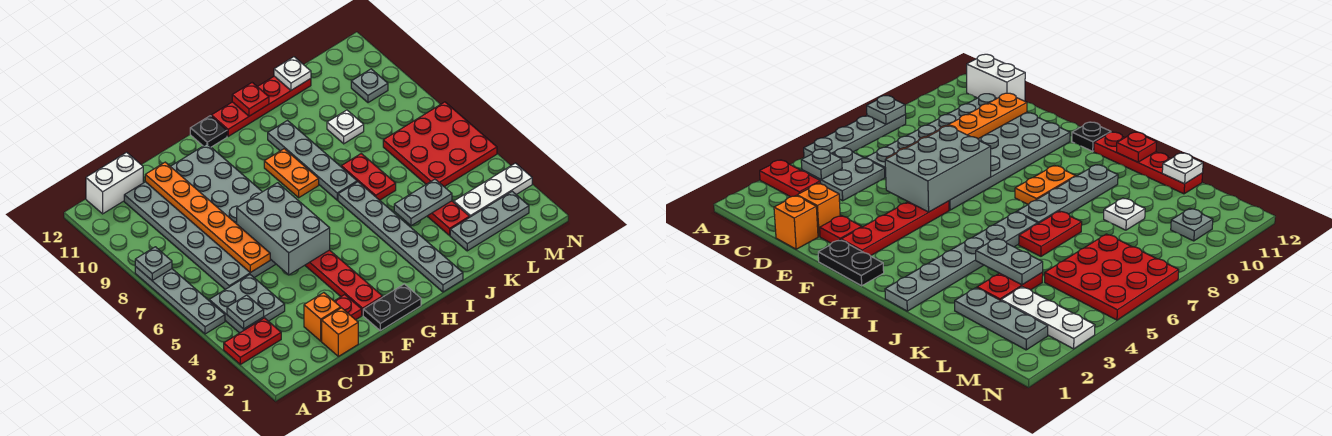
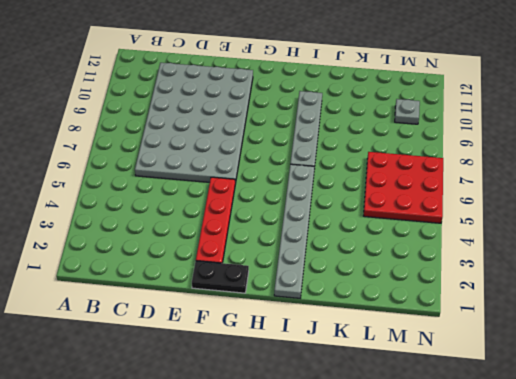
none -> red 1x2 plate [224,318,281,364]
none -> grey 1x4 plate [135,266,225,334]
none -> grey 2x2 plate [209,275,285,333]

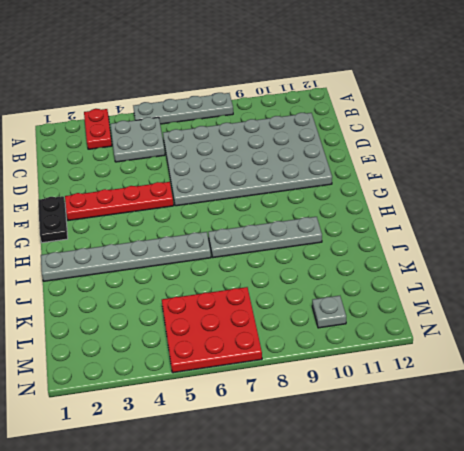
none -> white 1x2 brick [86,152,143,214]
none -> orange 1x1 brick [322,308,358,356]
none -> orange 1x1 brick [304,293,341,341]

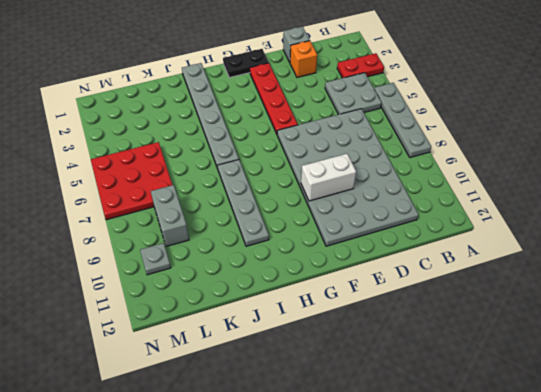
grey 1x1 brick [283,27,310,62] -> orange 1x1 brick [322,308,358,356]
white 1x2 brick [301,154,356,201] -> white 1x2 brick moved to [86,152,143,214]
grey 1x2 brick [151,185,189,247] -> none
none -> red 1x1 plate [334,295,362,320]
none -> black 1x1 plate [190,116,227,147]
none -> orange 1x2 plate [264,149,319,198]

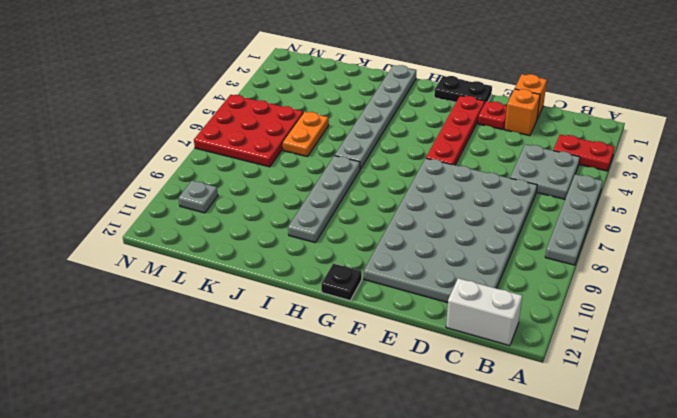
orange 1x2 plate [282,112,329,157] -> orange 1x2 plate moved to [264,149,319,198]
none -> red 1x4 plate [211,76,311,136]
none -> red 1x2 plate [341,154,396,200]
none -> grey 1x3 plate [450,191,529,251]

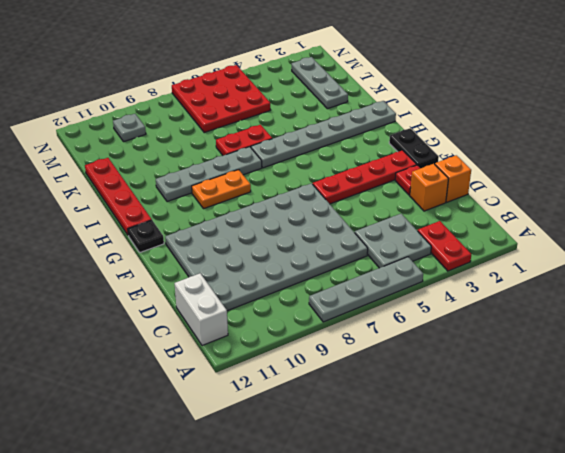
none -> red 1x2 plate [427,201,470,235]
none -> white 1x1 plate [327,110,364,144]
none -> white 1x3 plate [454,163,532,217]

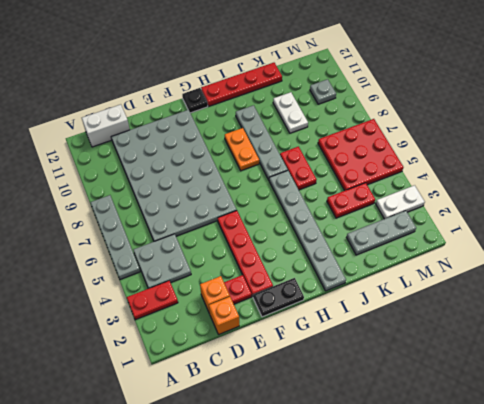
red 1x2 plate [327,183,375,218] -> red 1x2 plate turned to [427,201,470,235]
white 1x2 plate [273,92,308,133] -> white 1x1 plate [327,110,364,144]
white 1x2 plate [376,185,425,219] -> white 1x3 plate [454,163,532,217]
none -> grey 1x1 plate [135,247,172,280]
none -> grey 1x1 plate [227,295,264,329]
none -> orange 1x6 plate [145,162,270,273]

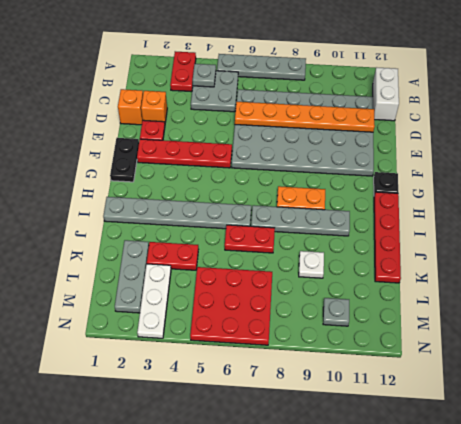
none -> grey 1x1 plate [135,247,172,280]
none -> grey 2x3 brick [237,183,330,275]
none -> red 1x1 plate [232,83,269,116]

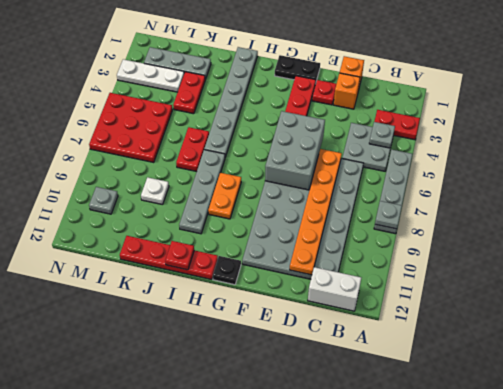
none -> grey 1x2 plate [394,179,452,226]
none -> white 1x1 plate [274,57,311,90]

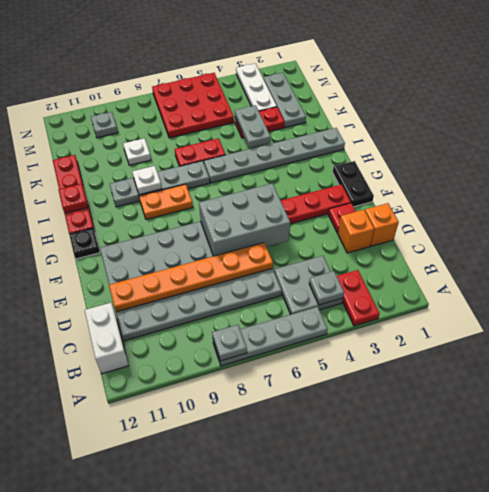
white 1x1 plate [132,166,162,195] -> white 1x1 plate moved to [274,57,311,90]

